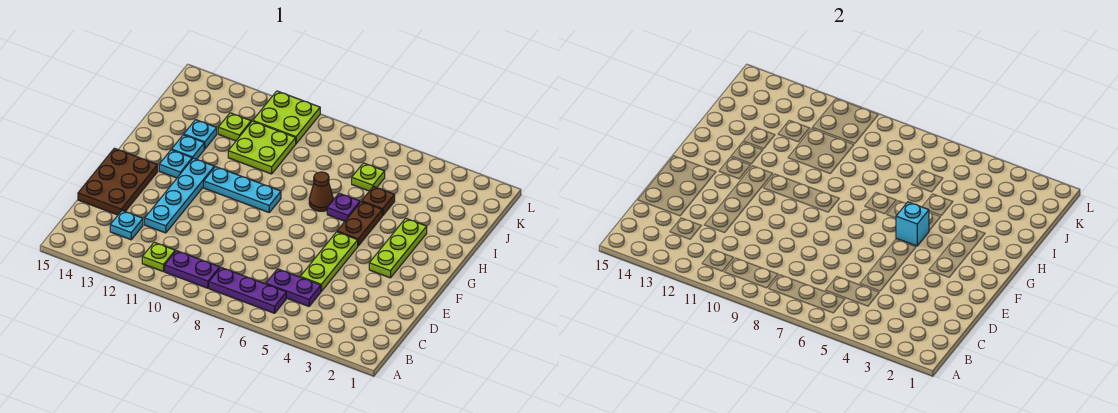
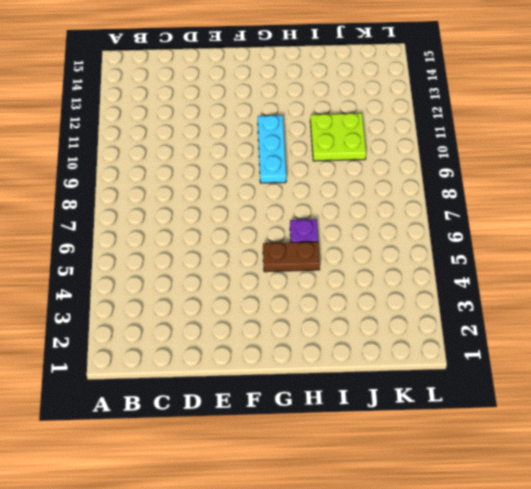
none -> purple 1x3 plate [209,268,286,313]
none -> purple 1x2 plate [165,251,220,288]
none -> lime 1x1 plate [142,242,175,272]

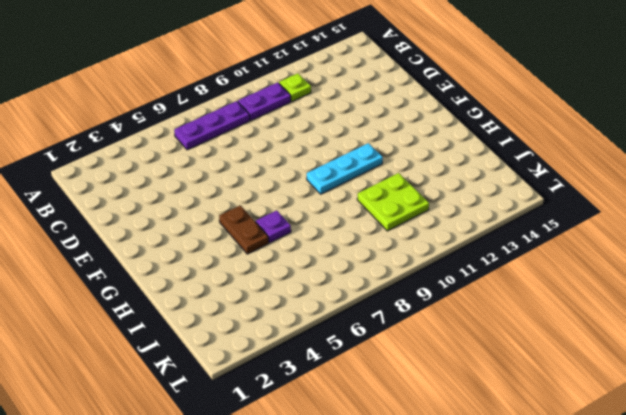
none -> purple 1x2 plate [266,269,321,306]
none -> cyan 1x1 plate [110,211,143,240]
none -> lime 1x3 plate [301,232,358,291]

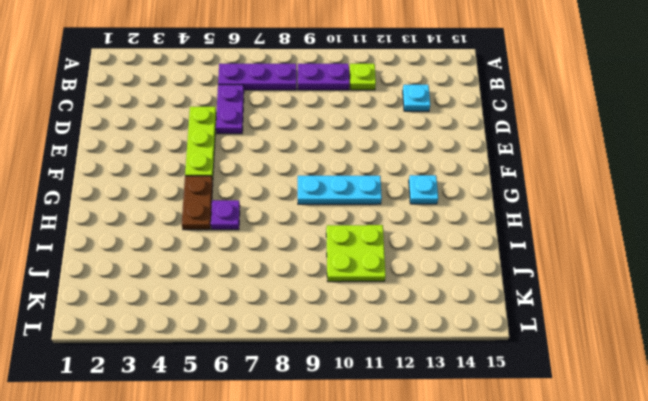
purple 1x2 plate [216,85,244,134] -> purple 1x2 plate turned to [266,269,321,306]
none -> cyan 1x4 plate [145,158,214,233]
none -> brown 2x3 plate [78,148,158,215]
none -> lime 1x3 plate [369,218,427,278]

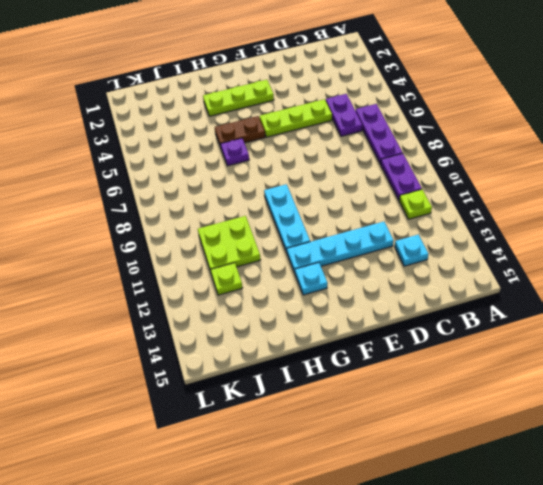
none -> brown 2x3 plate [78,148,158,215]
none -> brown 1x1 cone [309,172,333,211]
none -> cyan 1x1 plate [172,135,204,159]

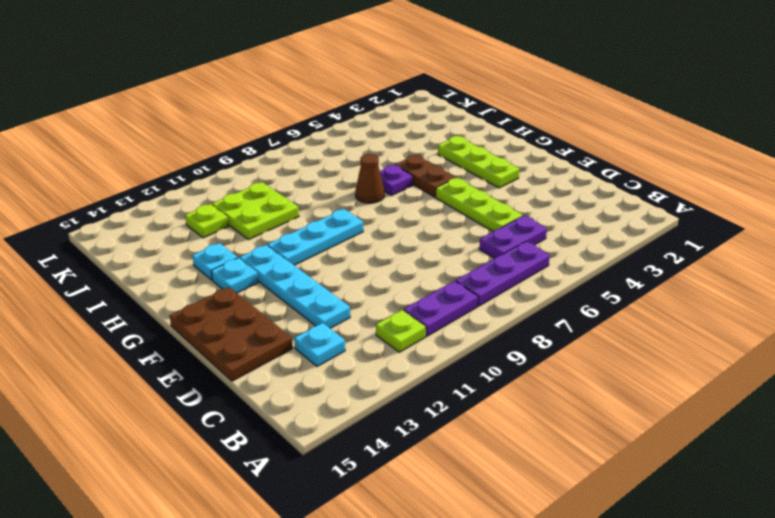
none -> brown 1x1 plate [362,187,395,216]
none -> cyan 1x1 plate [184,120,217,149]
none -> lime 1x1 plate [352,163,385,191]

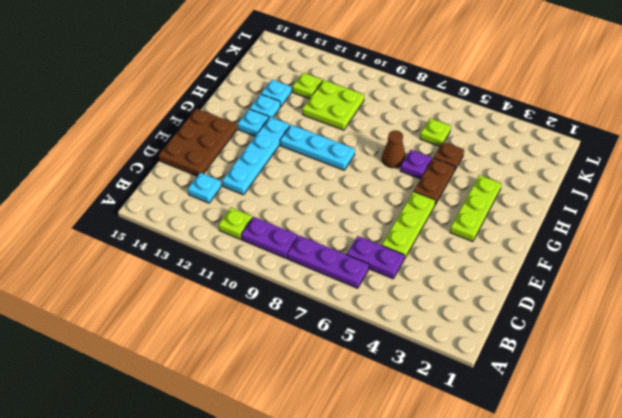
none -> lime 2x2 plate [253,91,320,144]
none -> cyan 1x1 brick [896,202,929,246]

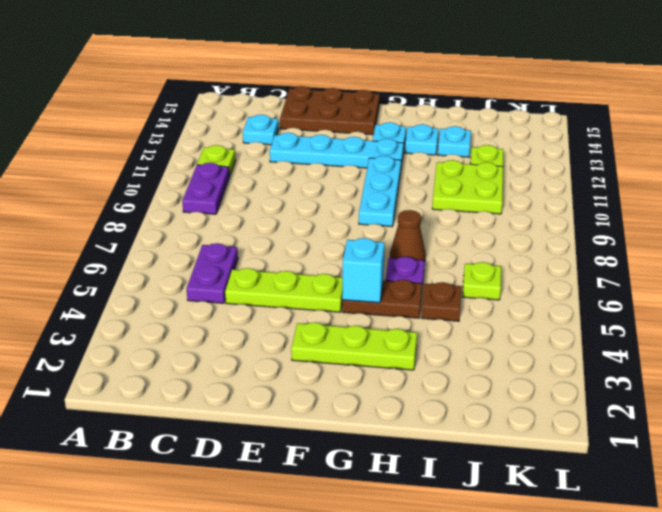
none -> purple 1x3 plate [209,268,286,313]
none -> lime 2x2 plate [253,91,320,144]

